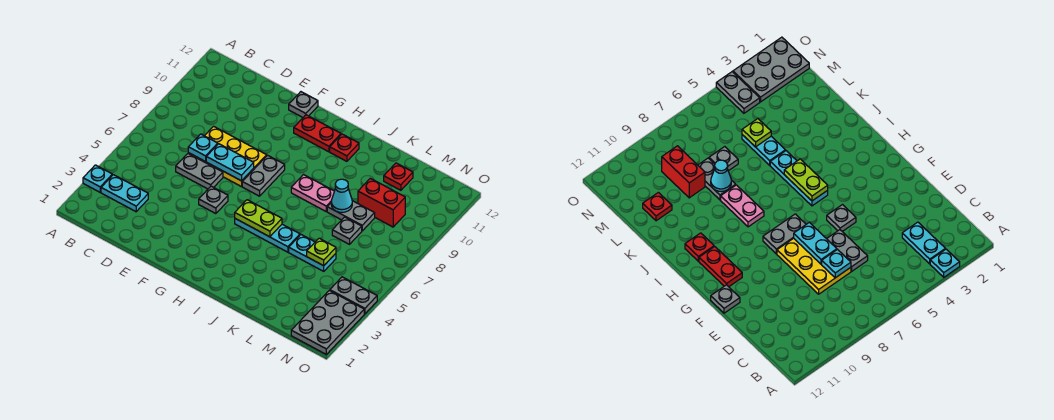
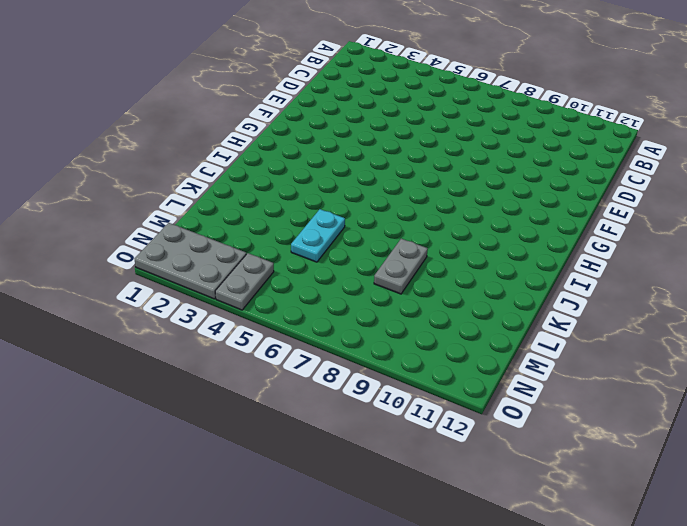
none -> cyan 1x1 plate [83,165,112,192]
none -> cyan 1x2 plate [101,175,148,212]
none -> grey 1x2 plate [176,154,223,189]

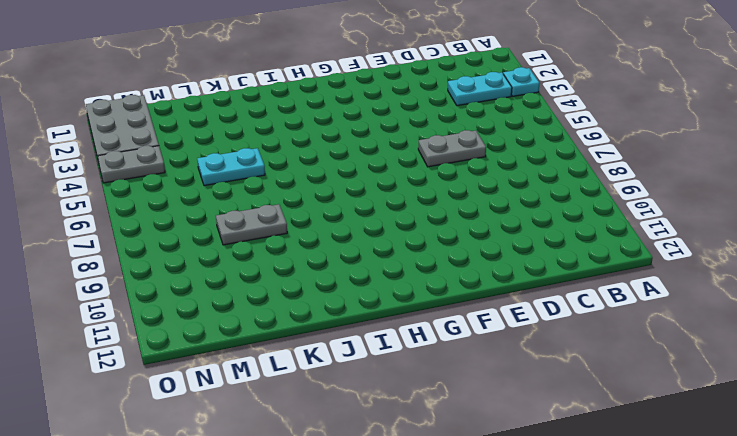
none -> yellow 2x3 plate [188,126,267,187]
none -> grey 1x1 plate [199,186,228,214]
none -> grey 1x1 plate [289,92,318,117]

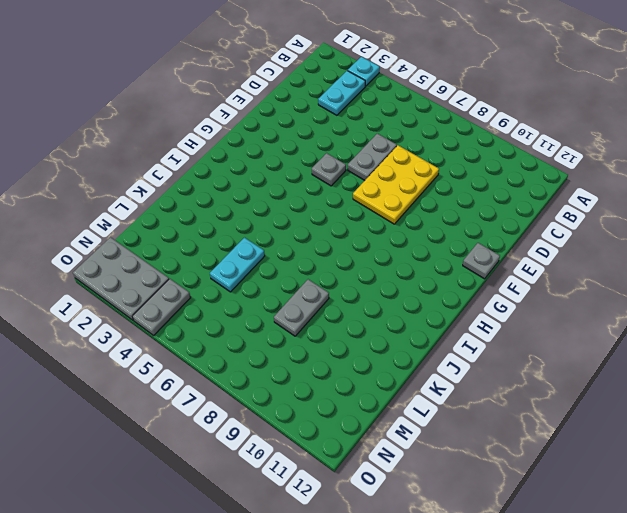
none -> grey 1x2 plate [242,155,285,196]
none -> red 1x2 plate [294,115,341,152]
none -> cyan 1x3 plate [235,219,300,252]

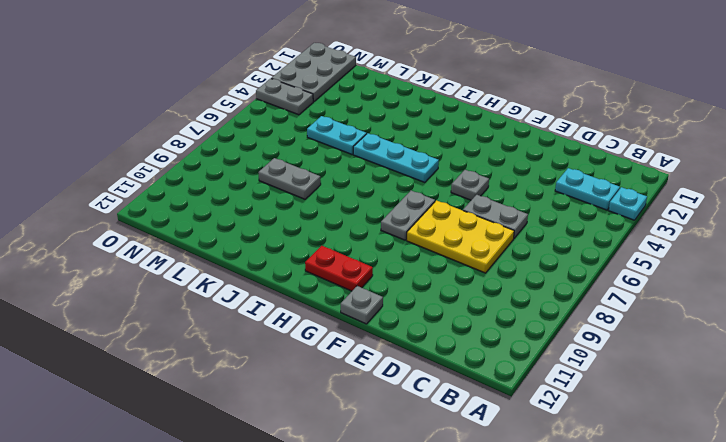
none -> pink 1x2 plate [291,175,334,211]
none -> red 1x1 plate [330,134,359,161]
none -> grey 1x1 plate [332,217,362,244]

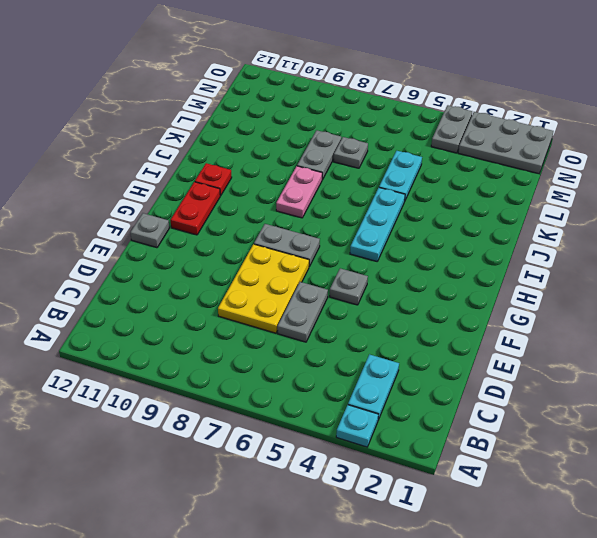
none -> red 1x2 brick [358,178,405,227]
none -> red 1x1 plate [384,163,413,190]
none -> cyan 1x1 plate [188,134,218,162]

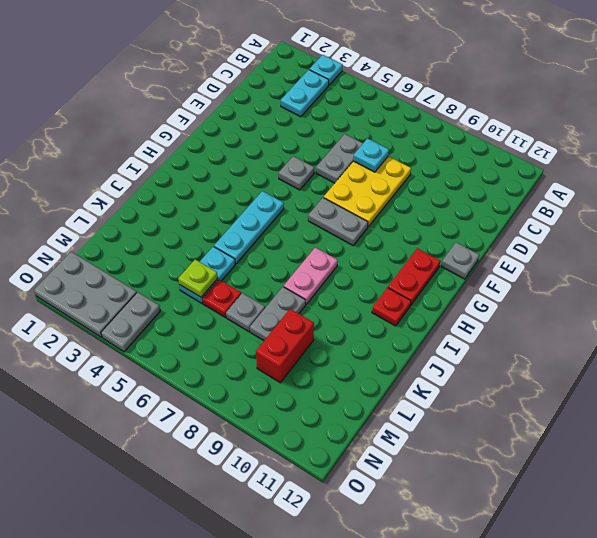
red 1x1 plate [203,279,241,317] -> red 1x1 plate moved to [384,163,413,190]
none -> cyan 1x2 plate [206,144,254,181]
none -> lime 1x2 plate [235,200,282,237]
none -> cyan 1x1 cone [331,179,352,212]

